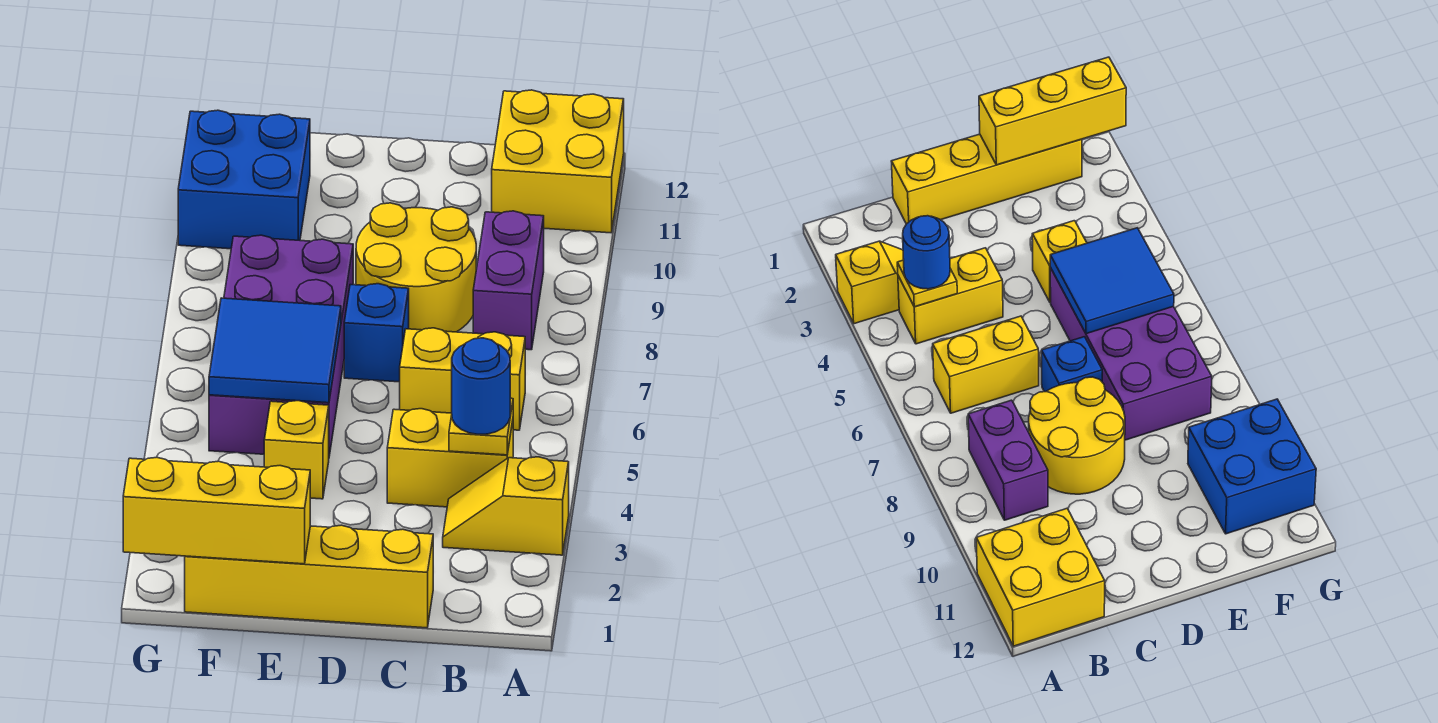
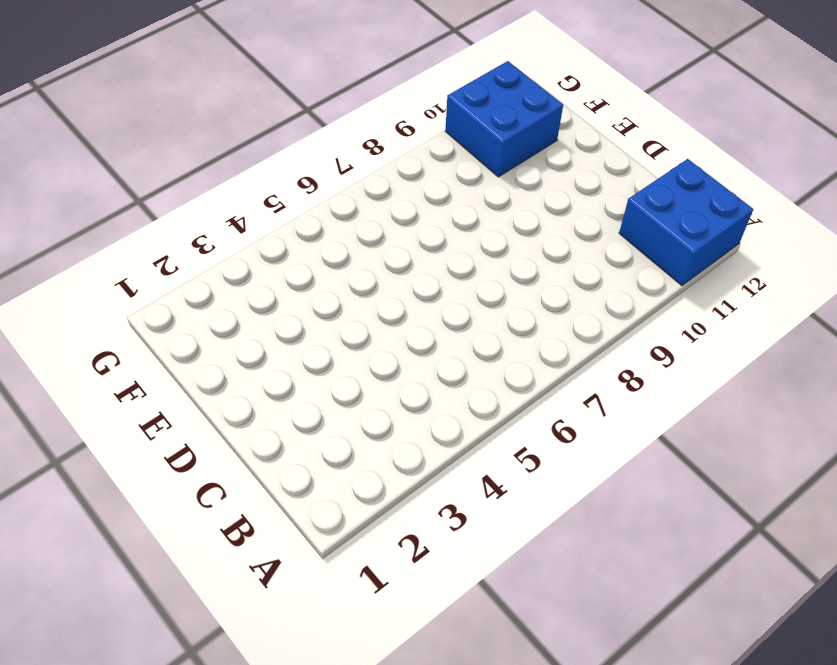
blue 2x2 brick [619,159,753,286] -> yellow 2x2 brick [492,90,624,233]
none -> yellow 1x2 slope [443,457,569,555]
none -> yellow 1x2 brick [387,409,513,507]
none -> yellow 1x2 brick [400,328,525,430]

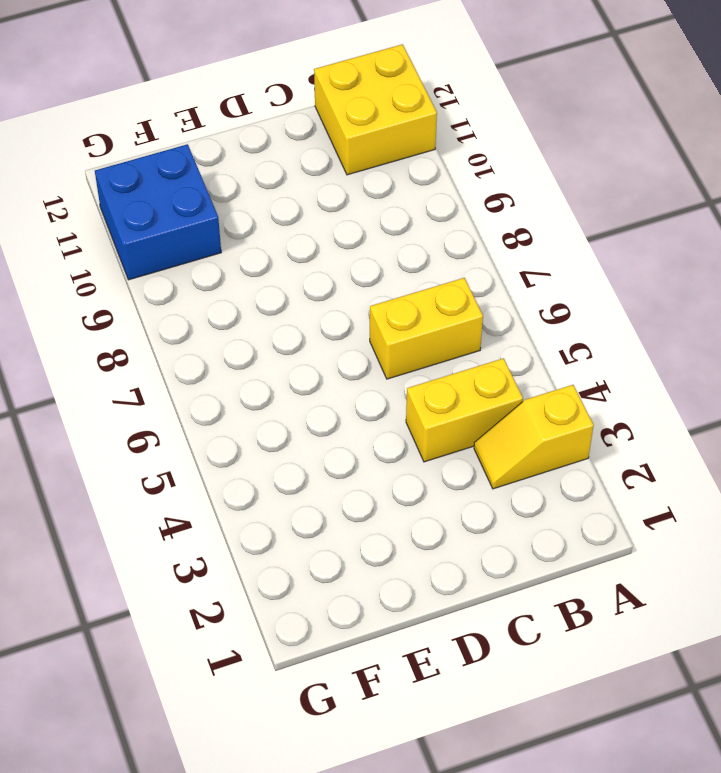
none -> purple 1x2 brick [473,211,544,350]
none -> yellow 1x4 brick [185,525,433,628]
none -> yellow 2x2 round brick [356,203,476,332]

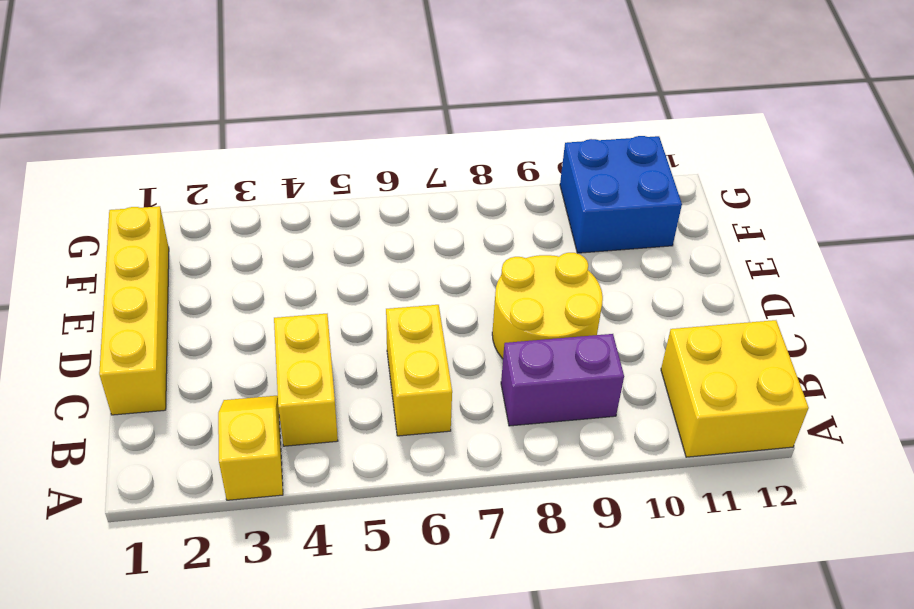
none -> blue 1x1 brick [344,284,409,382]
none -> yellow 1x1 brick [264,401,329,499]
none -> purple 2x4 brick [209,235,353,456]

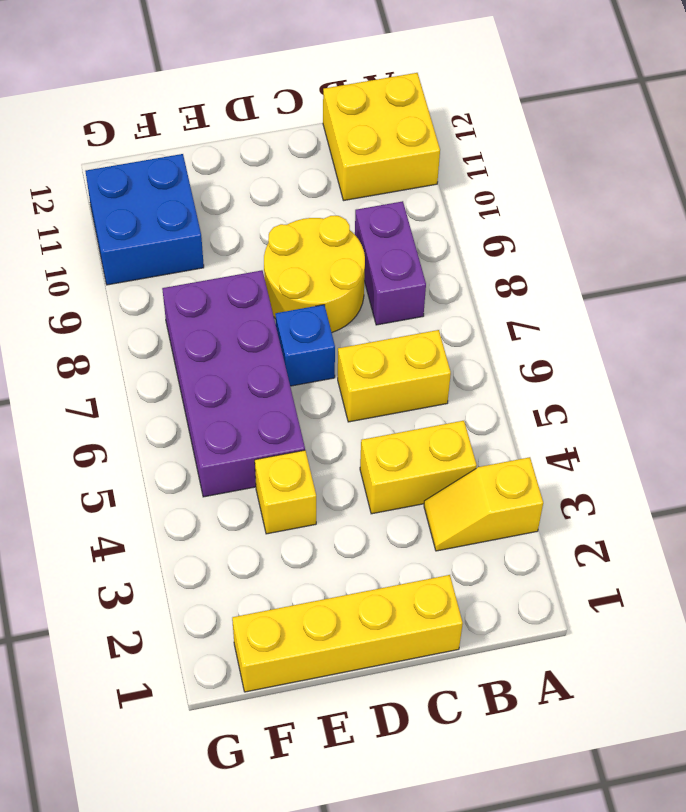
none -> yellow 1x1 plate [449,398,513,455]
none -> yellow 1x3 brick [123,457,310,564]
none -> blue 2x2 tile [209,298,341,403]

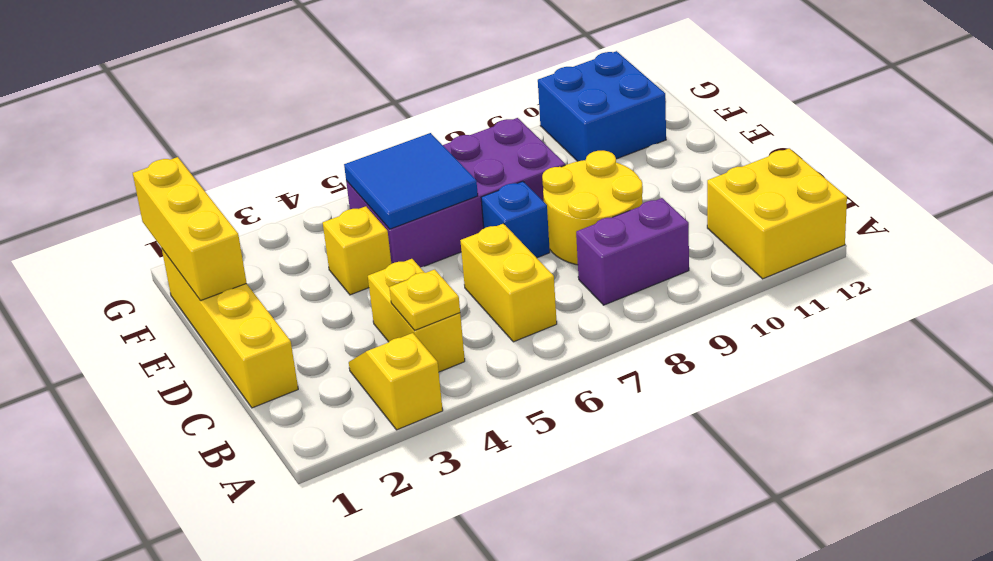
none -> blue 1x1 round brick [452,338,510,434]

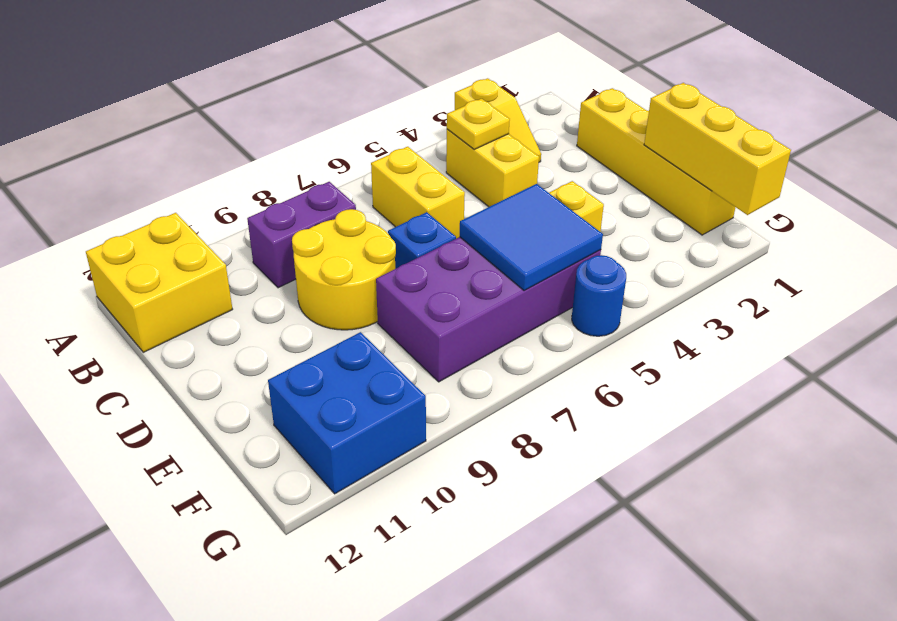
blue 1x1 round brick [572,255,626,336] -> blue 1x1 round brick moved to [452,338,510,434]

